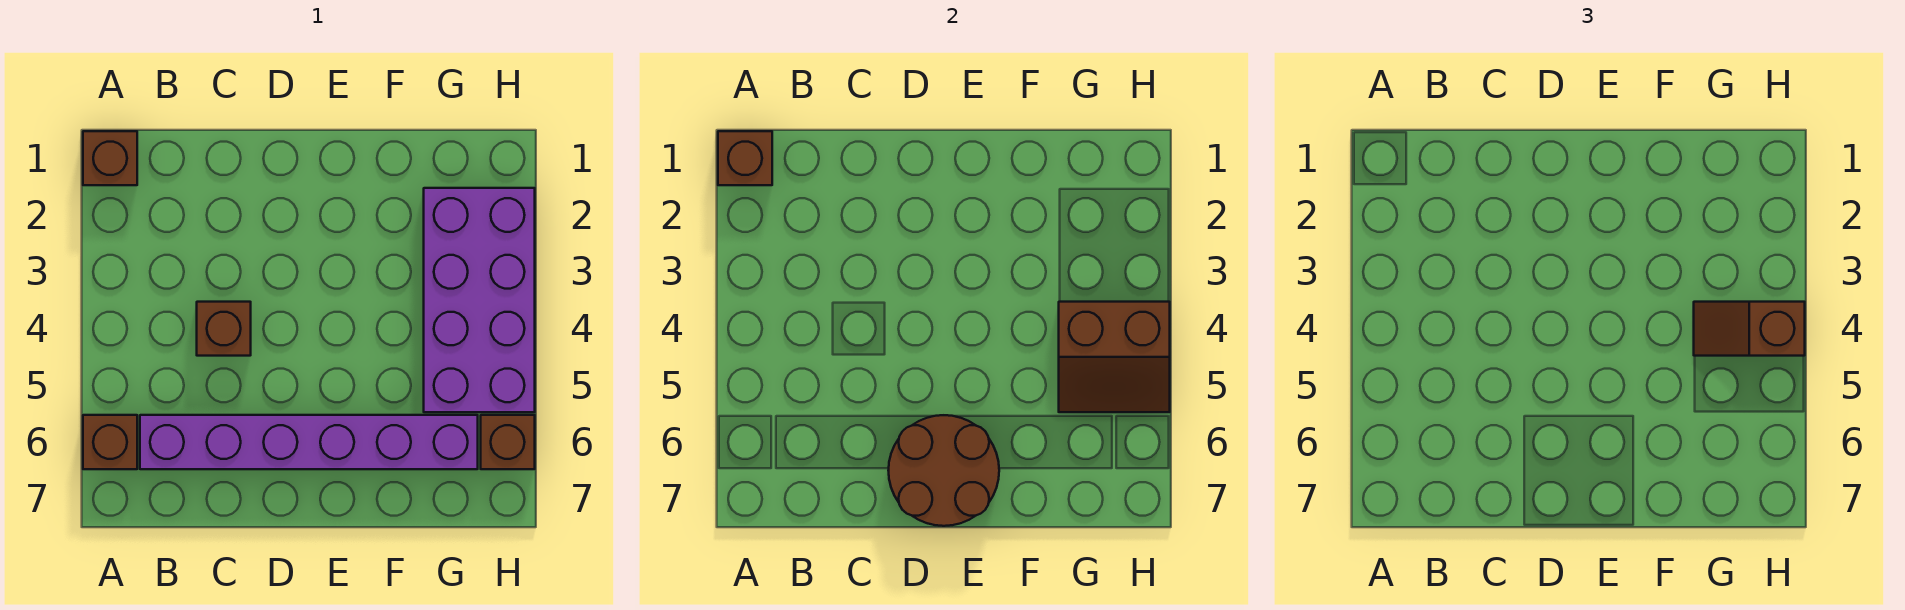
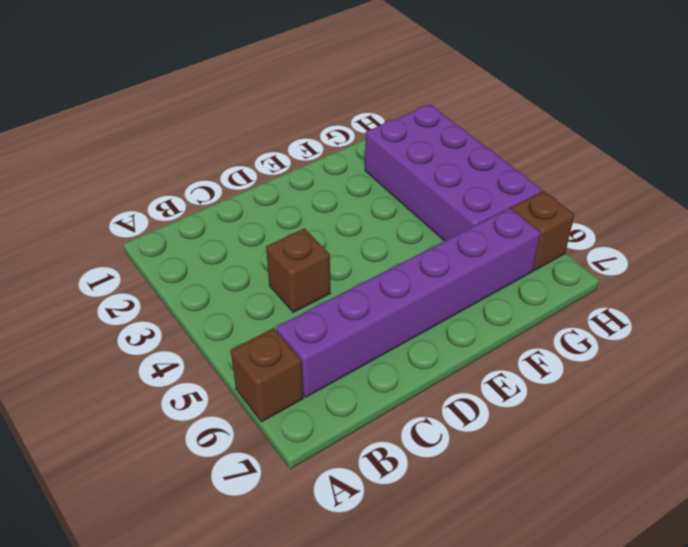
none -> brown 1x1 brick [83,131,137,185]
none -> brown 1x1 brick [718,131,772,185]

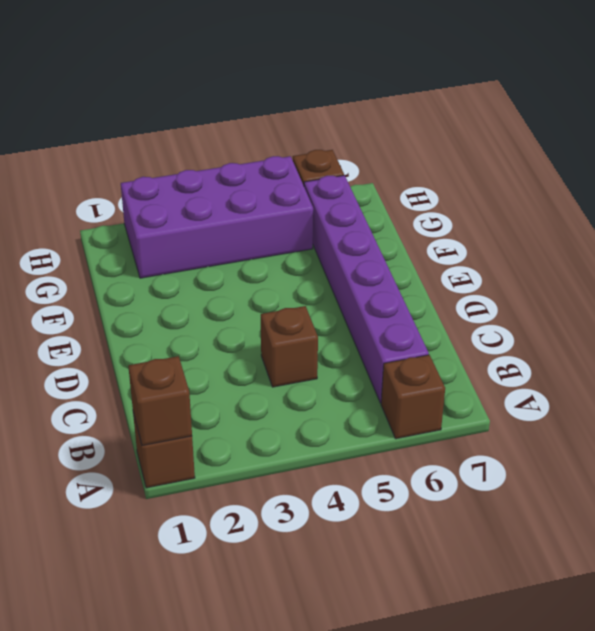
none -> brown 2x2 round brick [888,415,999,526]
none -> brown 2x2 slope [1059,302,1170,412]

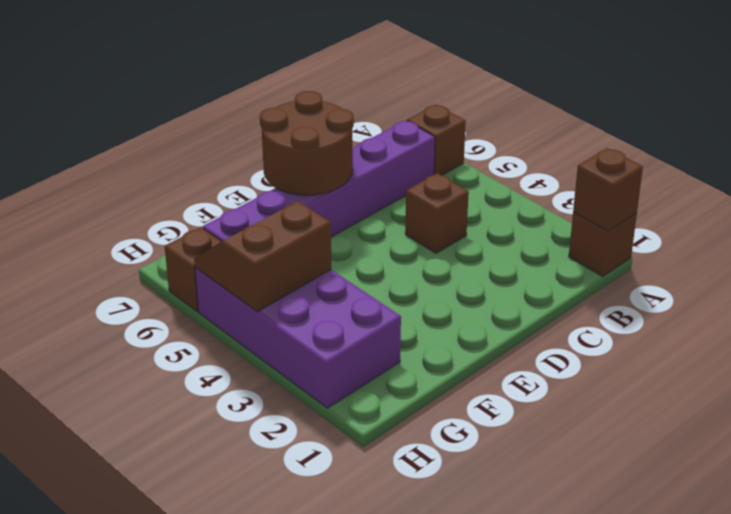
none -> brown 1x2 slope [1694,302,1805,356]

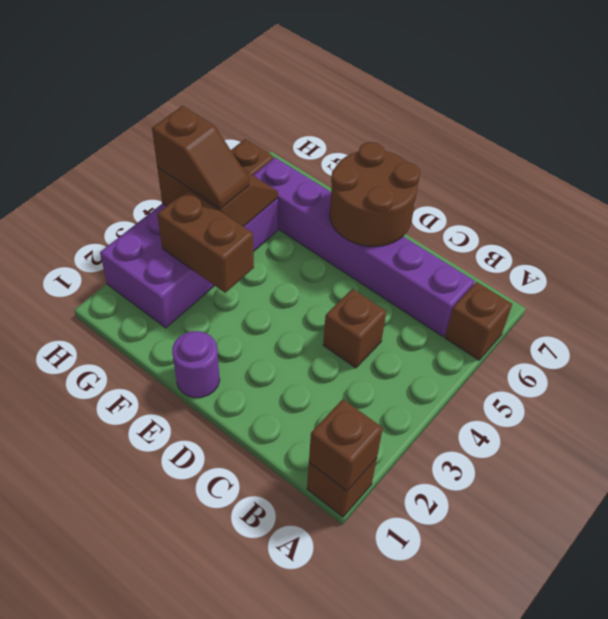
purple 1x1 round brick [172,331,220,398] -> none
brown 1x2 brick [157,190,254,293] -> none

